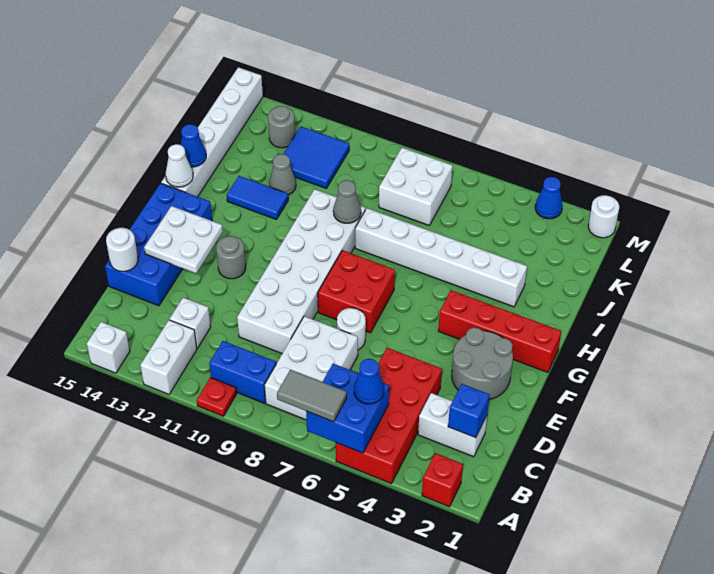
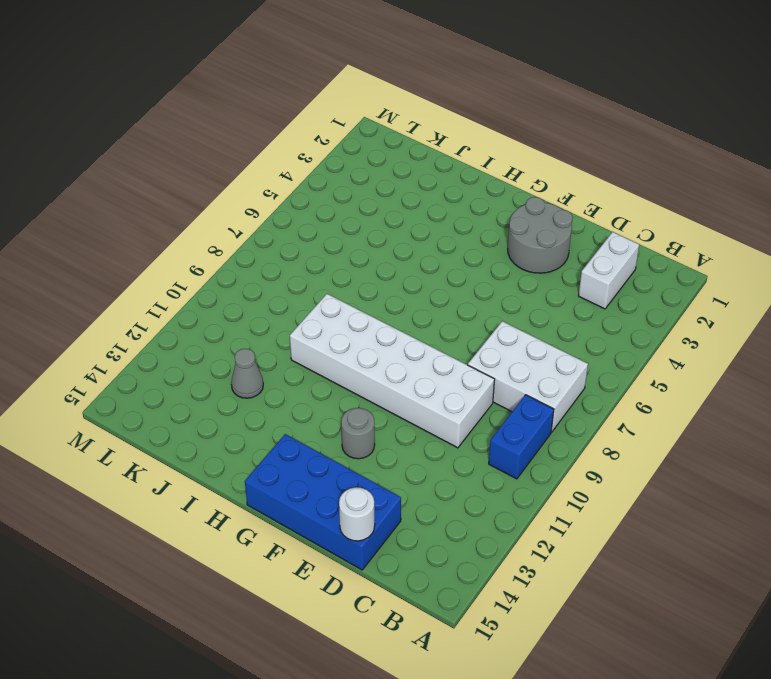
none -> red 1x1 brick [422,453,463,507]
none -> red 2x4 brick [336,348,442,484]
none -> red 1x1 plate [197,377,237,416]
none -> white 1x2 brick [140,320,197,394]

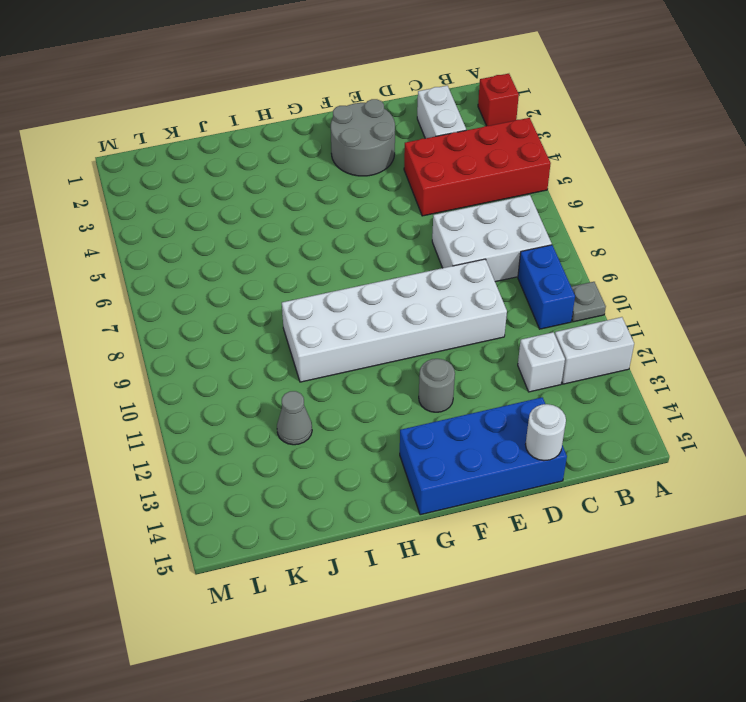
grey 1x1 plate [571,282,606,322] -> red 1x1 plate [197,377,237,416]
none -> white 1x1 brick [87,322,130,373]
none -> white 1x1 round brick [337,308,366,350]
none -> red 2x2 brick [318,250,395,333]
none -> red 1x4 brick [438,290,561,372]

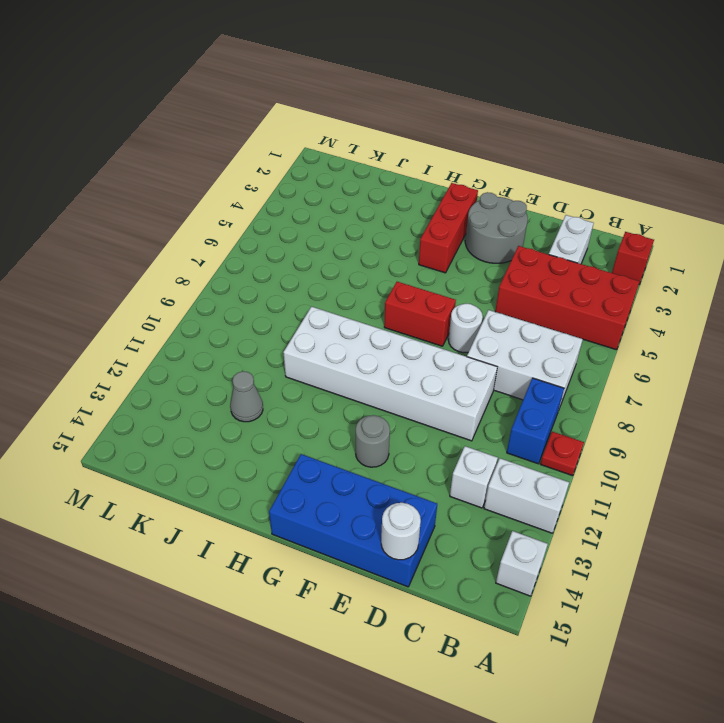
red 1x2 brick [384,282,456,346] -> red 2x2 brick [318,250,395,333]
red 1x3 brick [419,183,478,273] -> red 1x4 brick [438,290,561,372]
none -> white 1x6 brick [161,67,263,197]
none -> white 1x6 brick [355,208,527,307]
none -> blue 1x2 tile [227,176,288,220]
none -> white 2x2 brick [379,148,453,225]

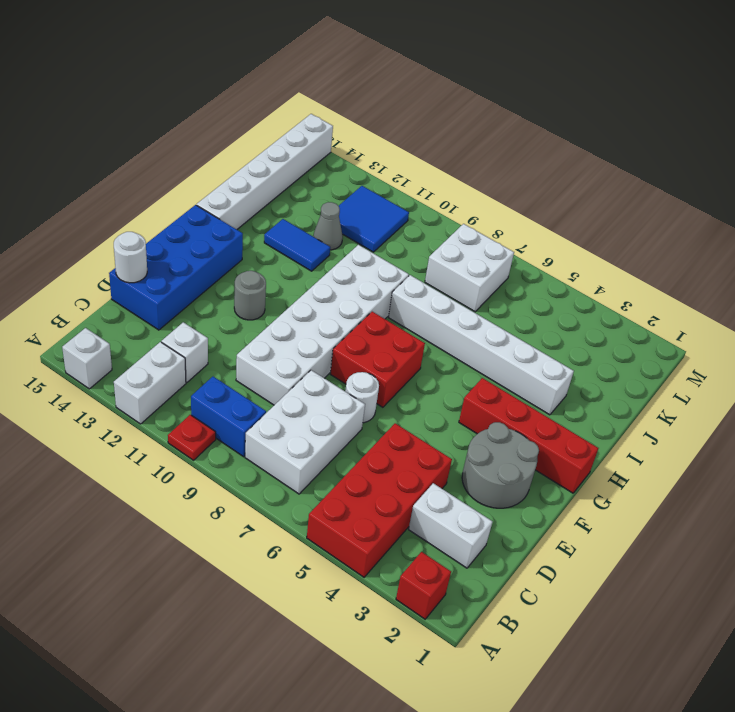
none -> grey 1x1 round brick [268,106,295,148]
none -> white 1x1 round brick [588,195,619,238]
none -> blue 1x1 cone [535,177,563,219]
none -> blue 2x2 brick [306,364,389,453]

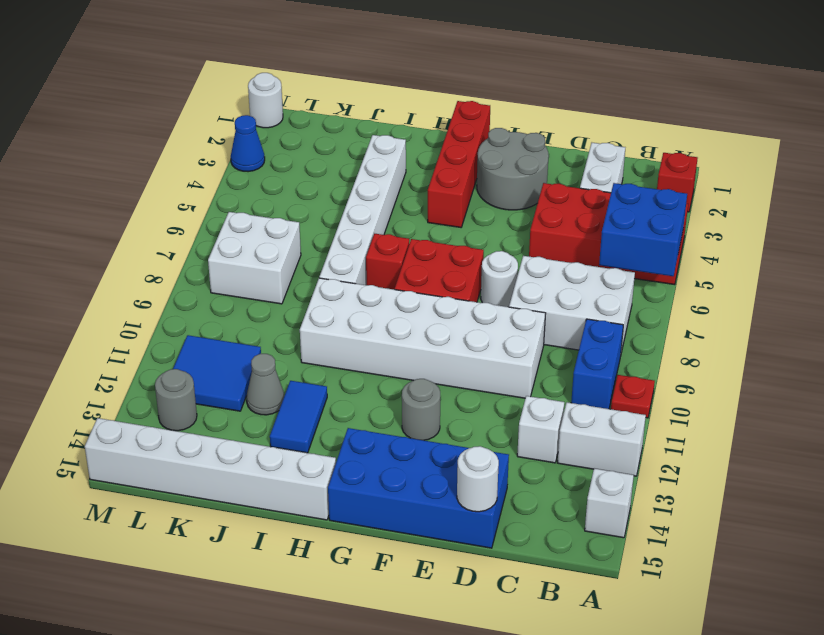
red 1x1 brick [366,234,409,290] -> none
none -> blue 1x1 brick [448,384,489,438]
none -> white 2x2 plate [144,206,223,273]
none -> white 1x1 cone [166,144,193,187]
none -> grey 1x1 cone [333,180,361,223]

